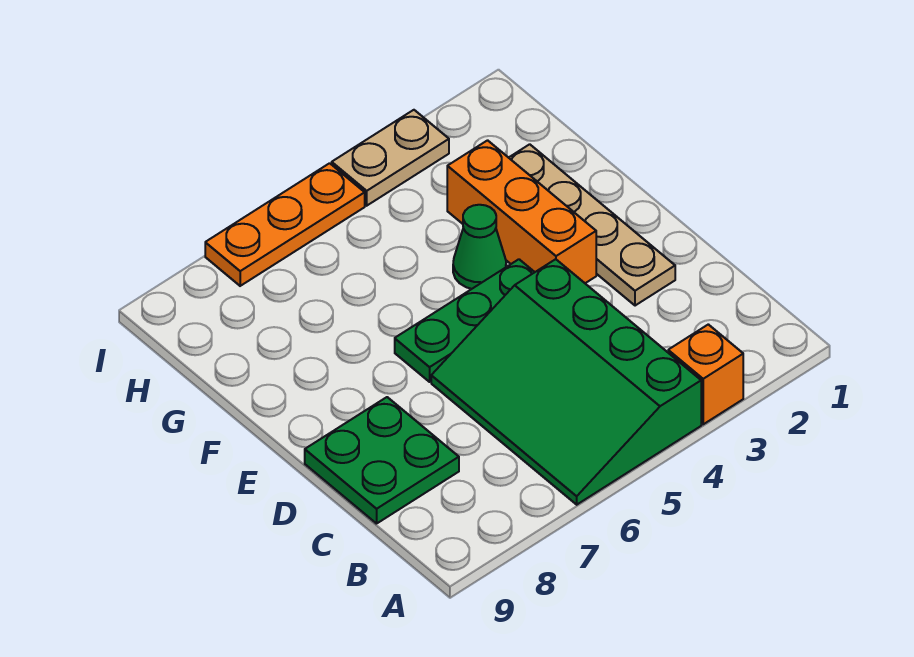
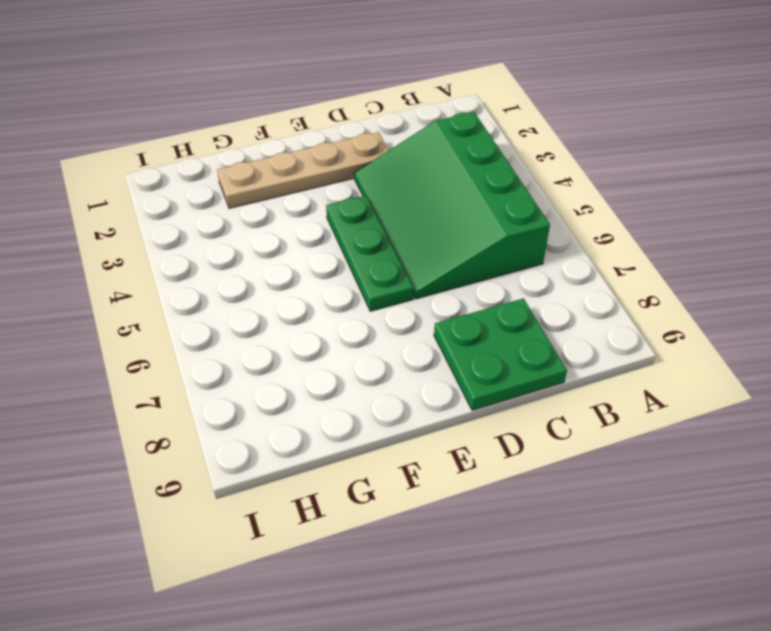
green 3x4 slope [354,112,550,299] -> green 3x4 slope turned to [431,259,701,505]
none -> orange 1x1 brick [668,324,743,424]
none -> orange 1x3 brick [447,140,596,283]

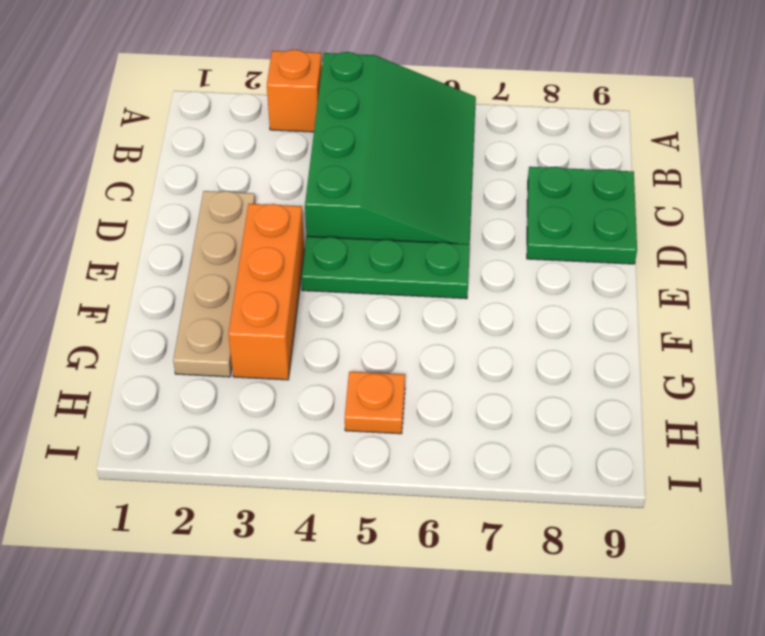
orange 1x1 plate [345,372,405,434] -> none
none -> green 1x1 cone [453,205,506,289]
none -> tan 1x2 plate [332,110,449,206]

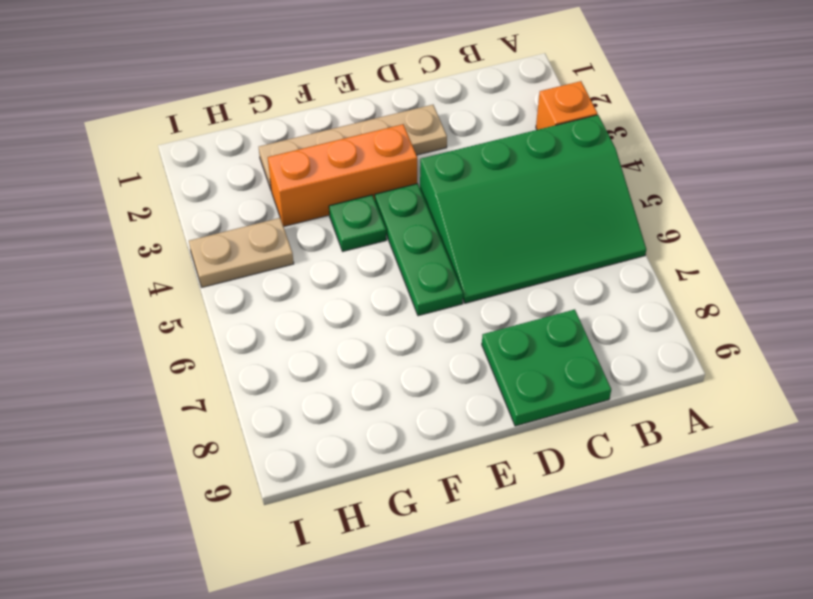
green 1x1 plate [329,195,386,251] -> green 1x1 cone [453,205,506,289]
tan 1x2 plate [189,218,294,287] -> tan 1x2 plate turned to [332,110,449,206]
none -> orange 1x3 plate [205,163,365,286]

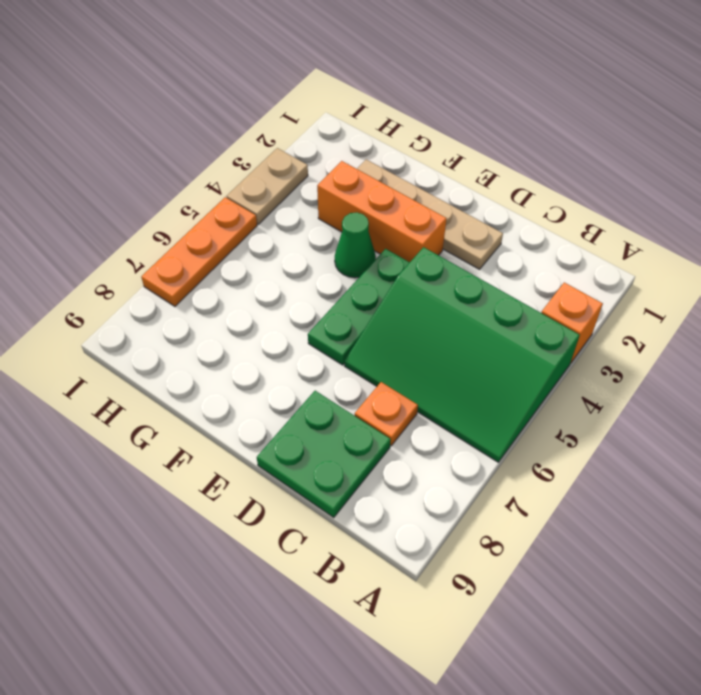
orange 1x1 plate [354,382,418,446] -> none

